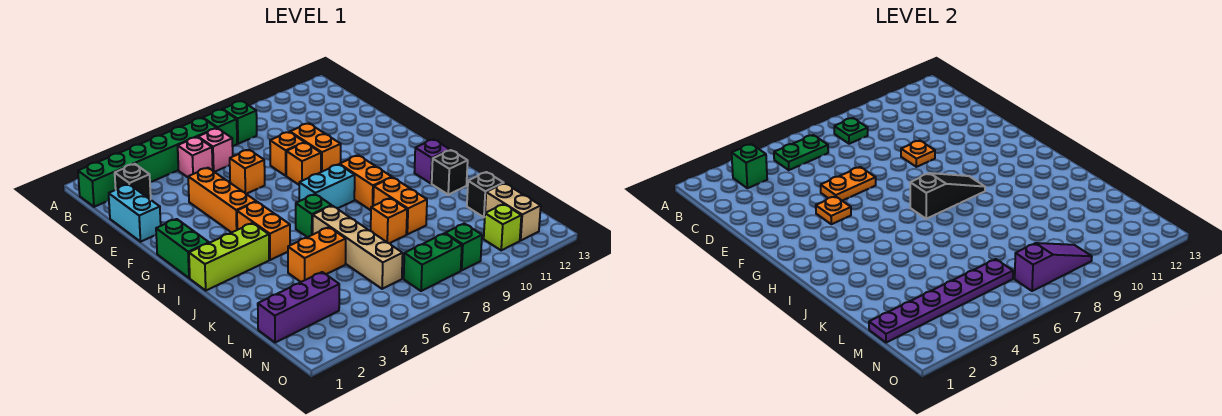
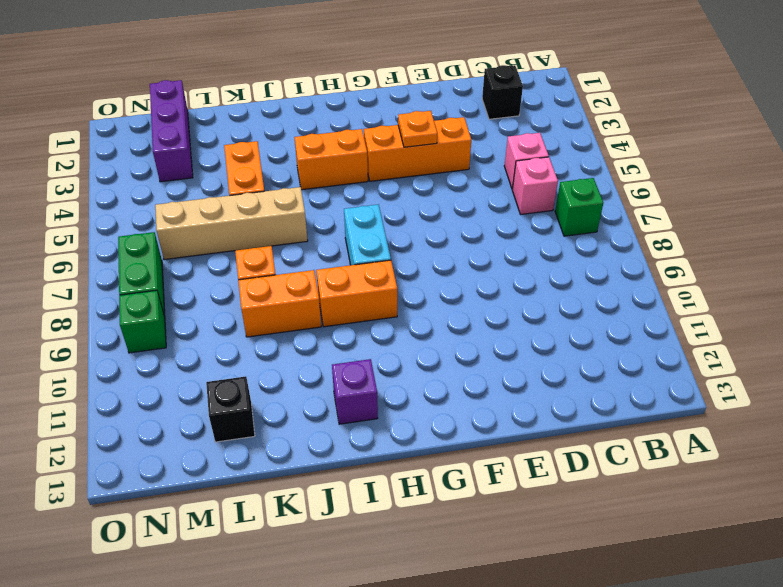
none -> green 1x6 brick [78,118,217,207]
none -> green 1x1 brick [223,101,257,144]
none -> cyan 1x2 brick [109,184,161,242]
none -> orange 1x1 brick [230,150,265,194]

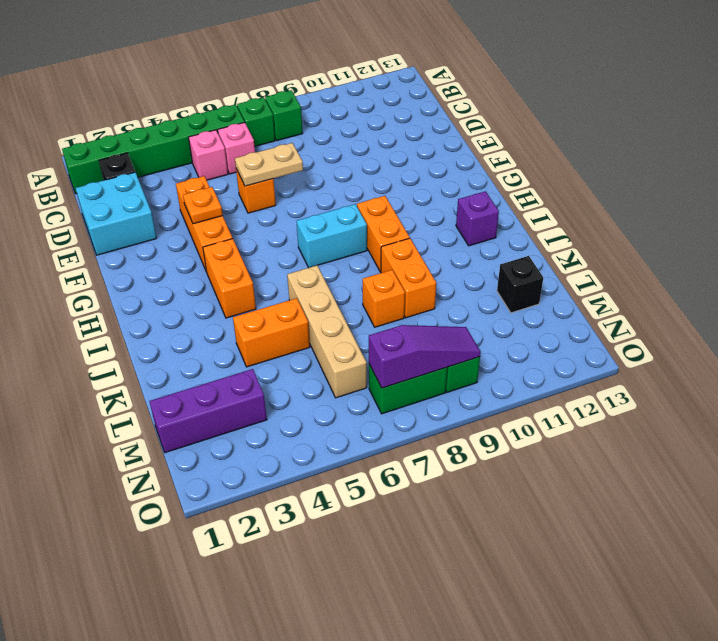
cyan 2x2 brick [76,172,157,255] -> cyan 1x2 brick [109,184,161,242]
tan 1x2 plate [235,143,303,186] -> orange 1x2 plate [821,167,876,201]
none -> orange 1x1 brick [270,132,305,176]
none -> orange 1x2 brick [290,123,341,172]
none -> orange 1x1 brick [286,143,321,185]
none -> green 1x2 brick [156,219,209,278]

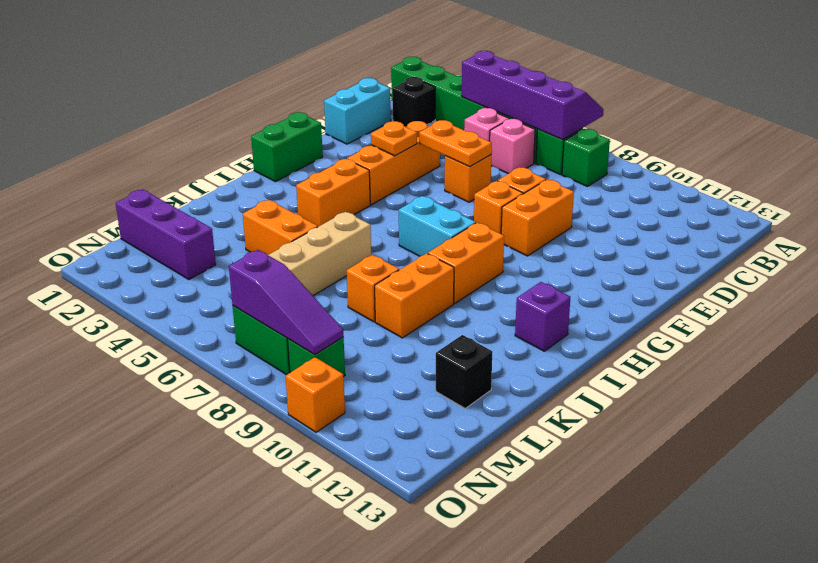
purple 2x4 slope [462,51,604,140] -> green 1x2 plate [774,135,828,170]
orange 1x1 brick [286,357,345,432] -> none
none -> lime 1x3 brick [189,223,269,290]
none -> green 1x1 brick [296,194,331,237]
none -> black 1x1 brick [432,150,468,195]
none -> tan 1x2 brick [485,183,541,241]

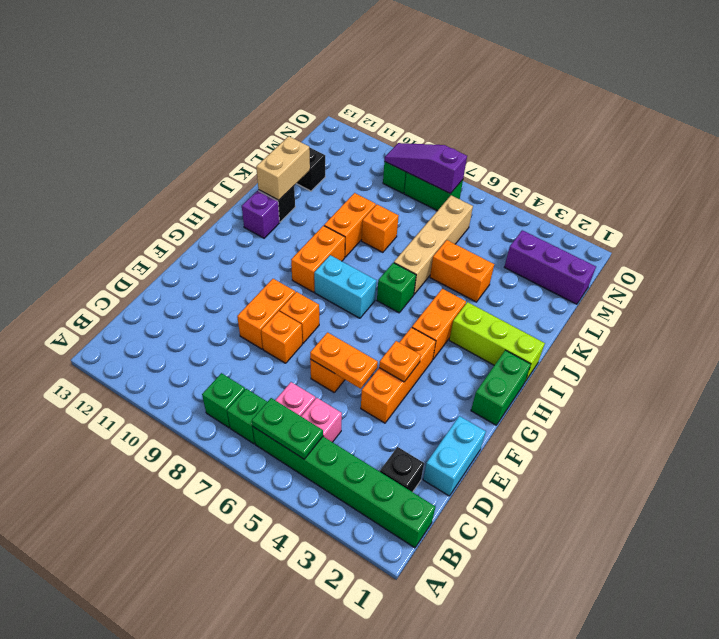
tan 1x2 brick [256,136,310,200] -> tan 1x2 brick moved to [485,183,541,241]
none -> lime 1x1 brick [484,204,521,250]
none -> green 1x1 brick [732,144,767,188]
none -> green 1x1 plate [834,118,868,144]
none -> orange 1x1 plate [901,140,935,167]

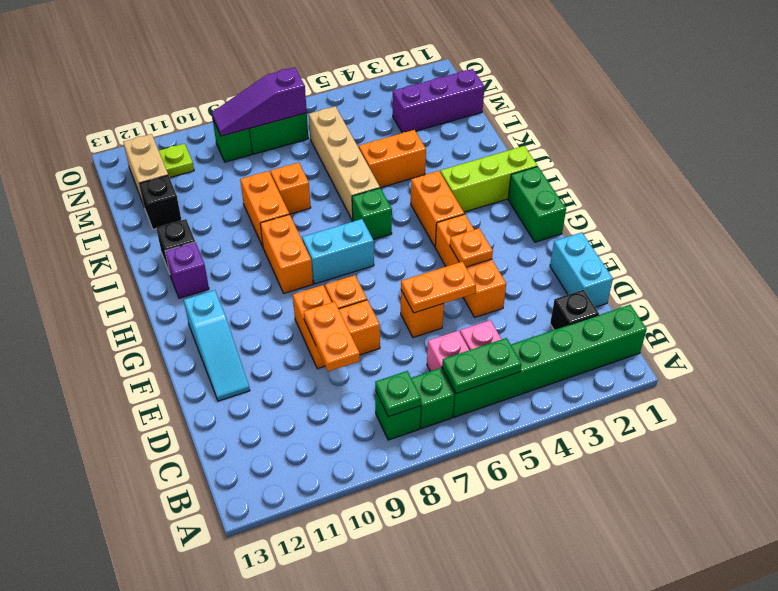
orange 1x2 plate [304,302,360,371] -> orange 1x1 plate [901,140,935,167]
cyan 1x3 slope [184,290,250,401] -> none
lime 1x1 plate [159,144,194,178] -> lime 1x1 brick [484,204,521,250]
none -> green 1x1 brick [732,144,767,188]
none -> black 1x3 slope [910,173,985,219]
none -> purple 1x6 plate [869,259,1013,343]

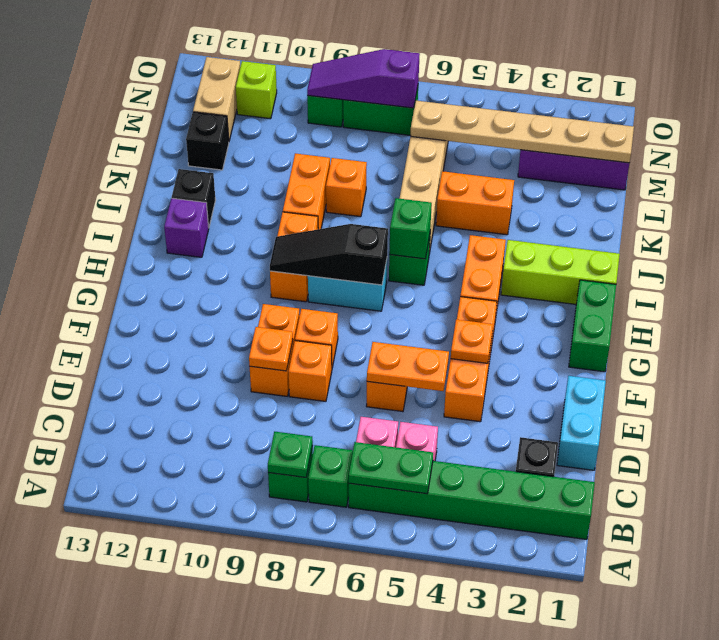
green 1x1 brick [389,198,432,259] -> green 1x1 brick moved to [732,144,767,188]
tan 1x6 plate [411,101,634,163] -> purple 1x6 plate [869,259,1013,343]

